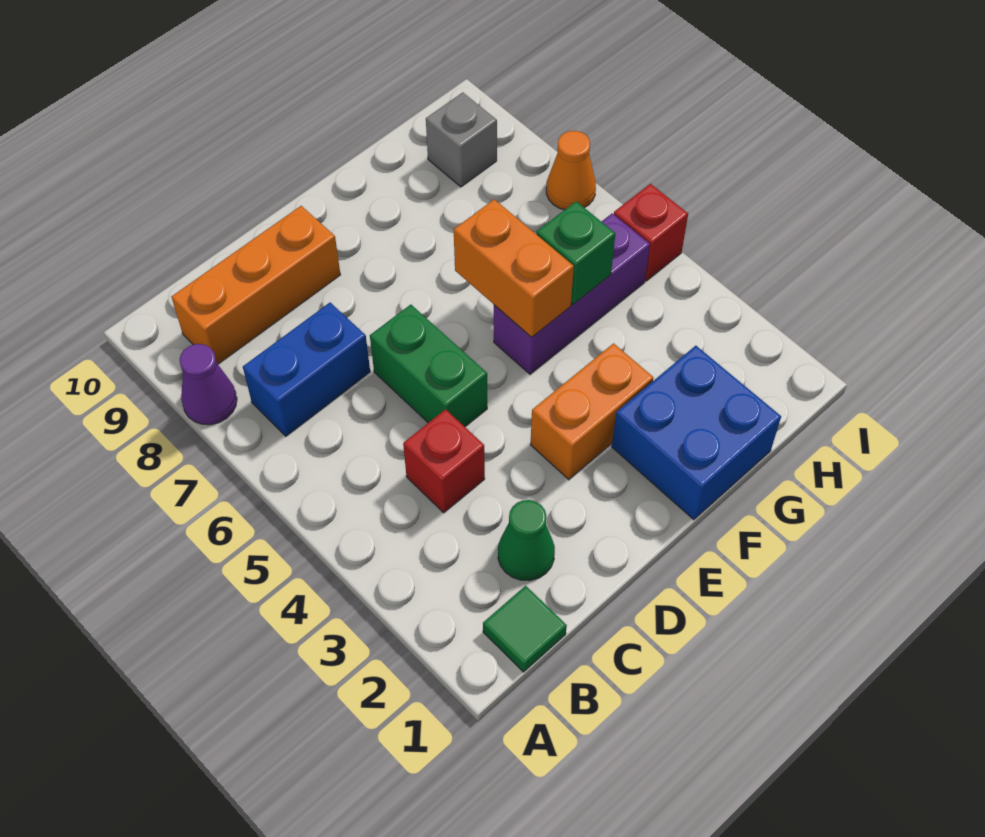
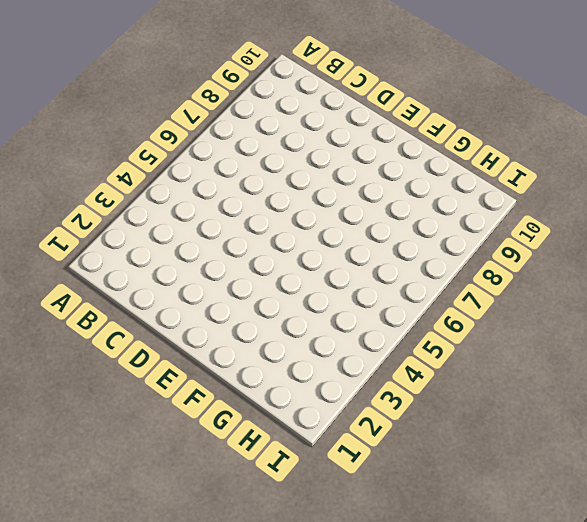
none -> purple 1x1 cone [180,344,237,425]
none -> green 1x1 tile [483,586,567,672]
none -> blue 1x2 brick [243,303,370,436]

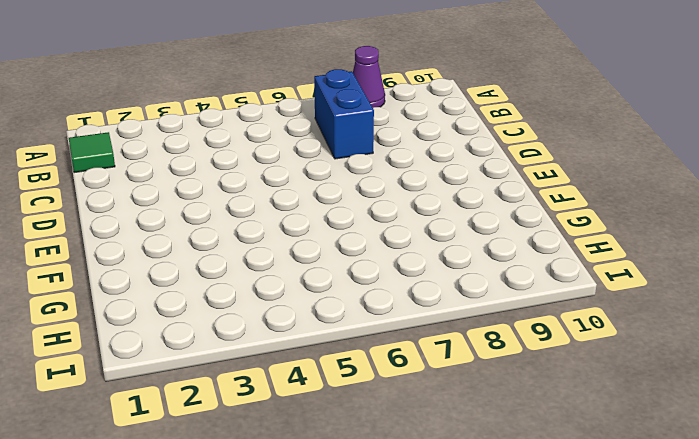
none -> orange 1x3 brick [171,206,340,364]
none -> green 1x1 cone [498,500,555,581]
none -> red 1x1 brick [403,409,485,513]

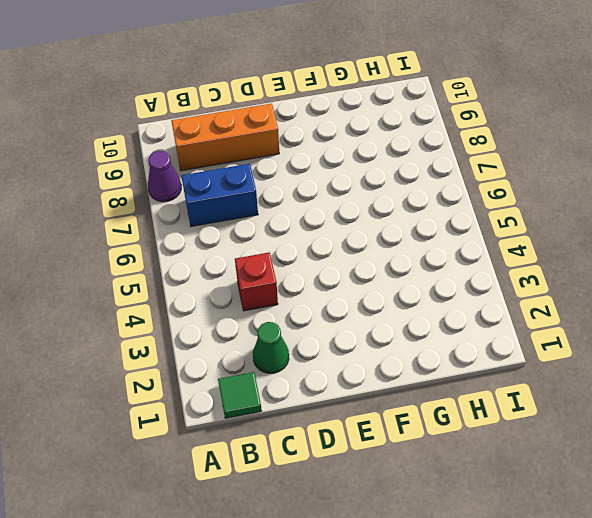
none -> green 1x2 brick [370,305,487,427]
none -> orange 1x2 brick [530,343,653,480]
none -> blue 2x2 brick [612,346,781,520]

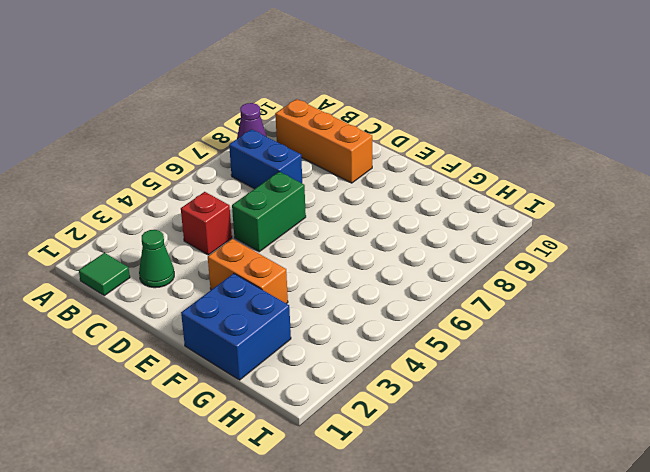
none -> purple 1x3 brick [494,213,650,374]
none -> grey 1x1 brick [426,92,497,187]
none -> red 1x1 brick [614,184,688,281]

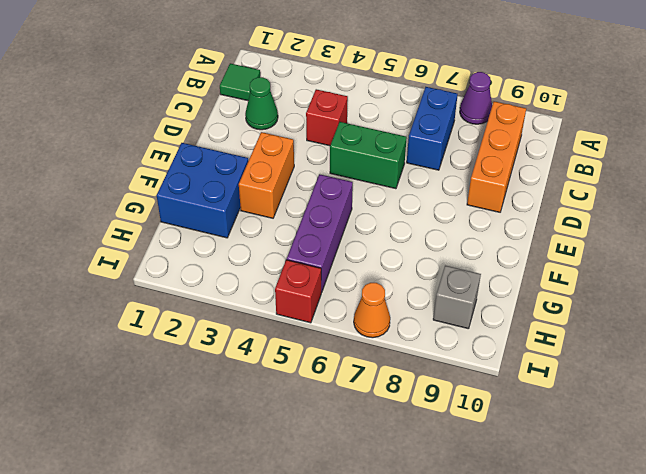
none -> orange 1x2 brick [454,199,574,337]
none -> green 1x1 brick [536,201,615,304]

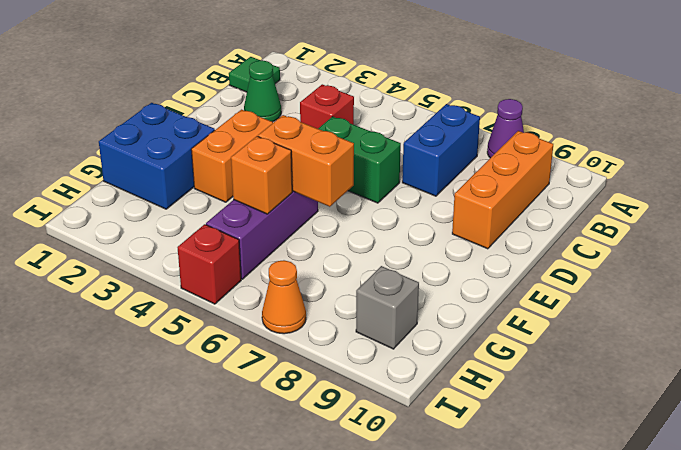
orange 1x1 brick [231,136,292,214] -> green 1x1 brick [536,201,615,304]

